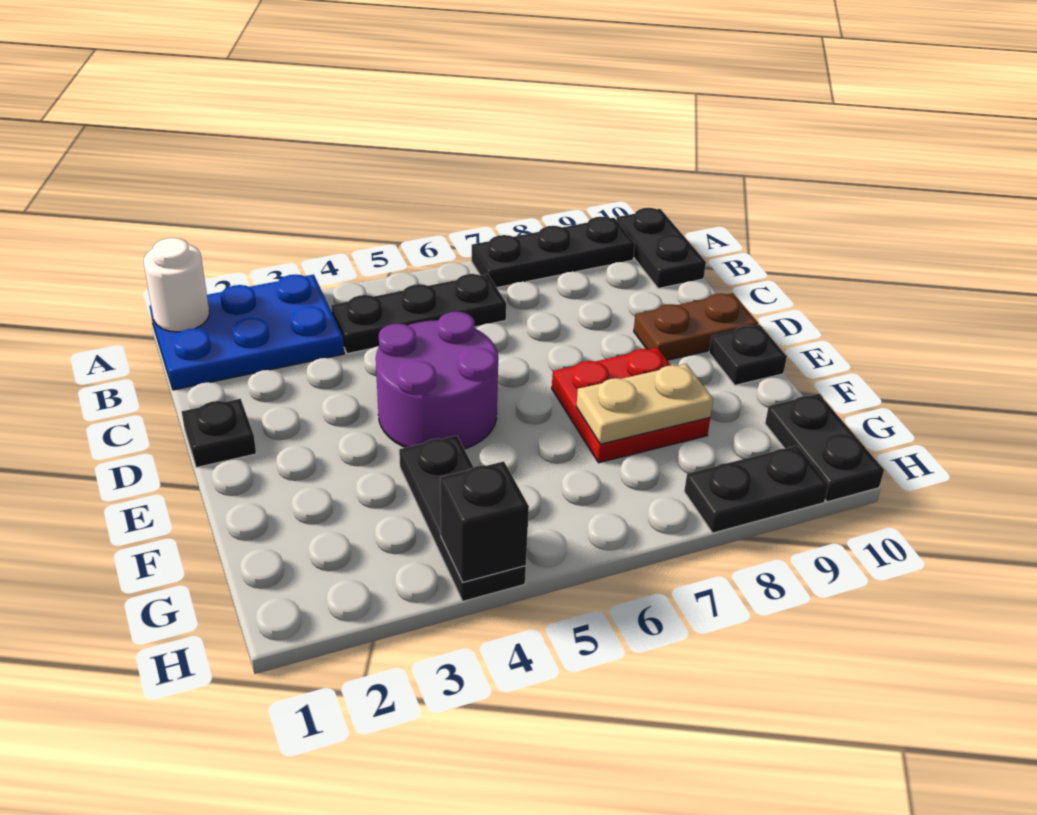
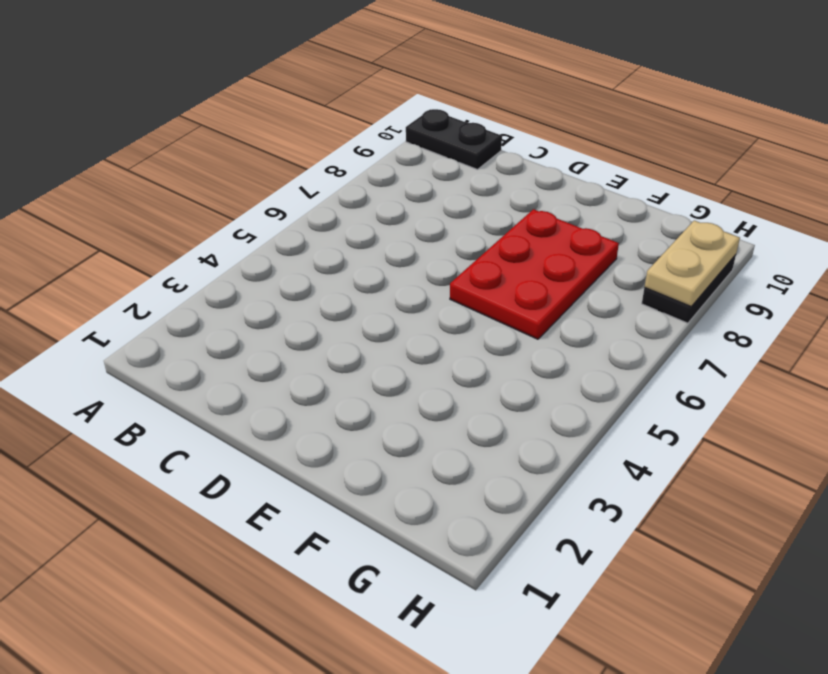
red 2x3 plate [450,209,619,339] -> red 2x2 plate [552,348,710,463]
tan 1x2 plate [645,221,740,306] -> tan 1x2 plate moved to [576,364,713,444]
none -> blue 2x3 plate [150,275,344,390]
none -> black 1x3 plate [472,217,635,288]
none -> black 1x3 plate [331,274,506,354]

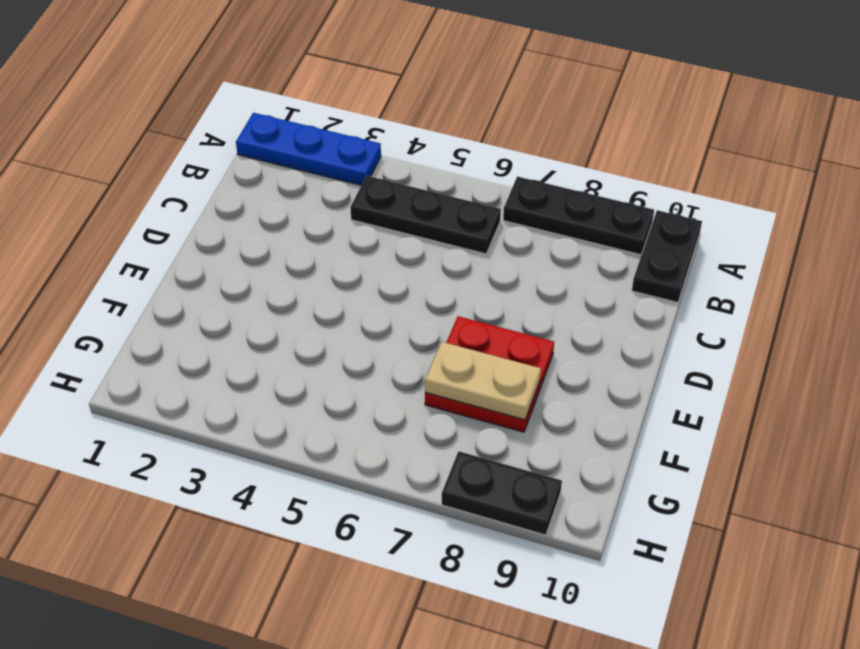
blue 1x3 plate [236,113,381,185] -> blue 2x3 plate [150,275,344,390]
none -> black 1x1 plate [182,399,256,468]
none -> purple 2x2 round brick [376,312,498,449]
none -> brown 1x2 plate [634,293,758,360]

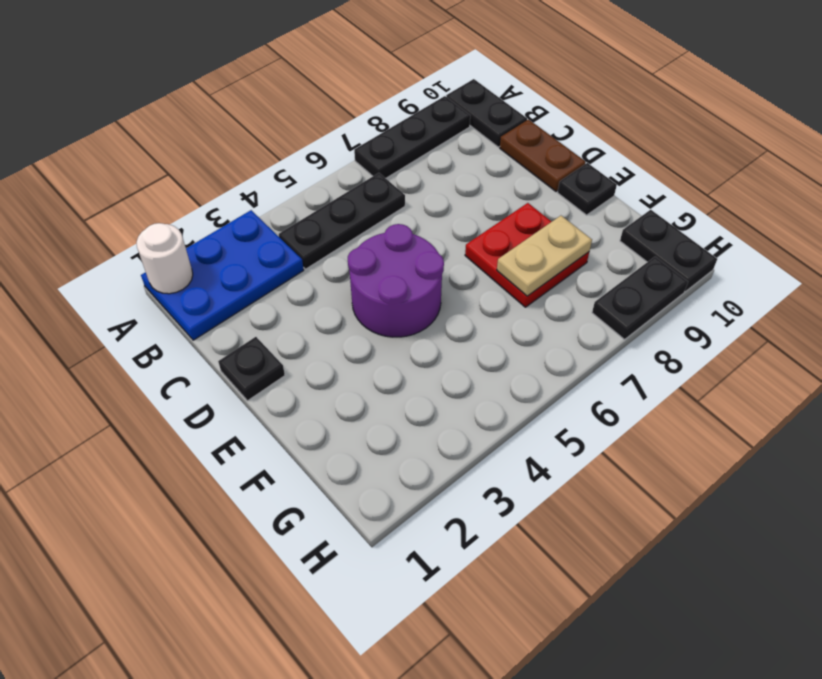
brown 1x2 plate [500,120,586,192] -> brown 1x2 plate turned to [634,293,758,360]
none -> black 1x3 plate [399,436,526,601]
none -> black 1x1 brick [440,461,529,582]

